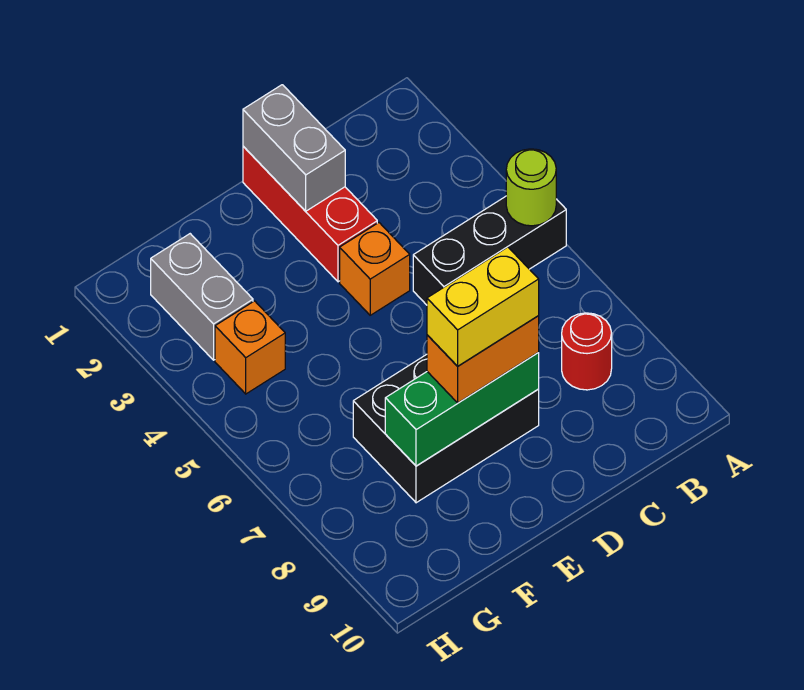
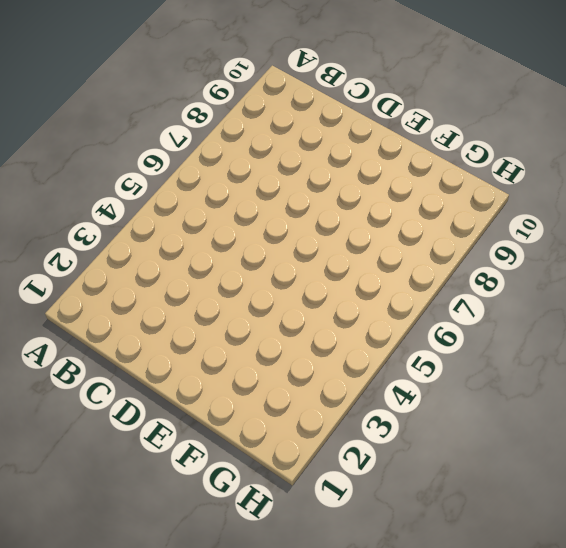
none -> black 1x3 brick [413,196,566,305]
none -> red 1x1 round brick [562,313,612,390]
none -> red 1x3 brick [243,146,377,282]

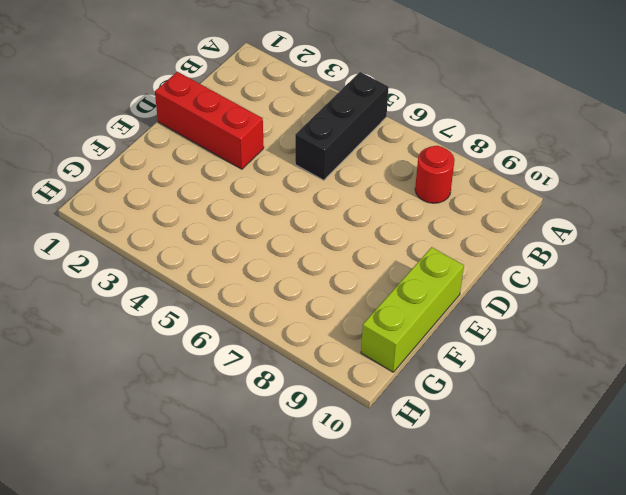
lime 1x3 brick [361,247,464,372] -> none
none -> orange 1x1 brick [340,223,410,315]
none -> black 2x3 brick [353,354,539,503]
none -> grey 1x2 brick [151,234,253,360]

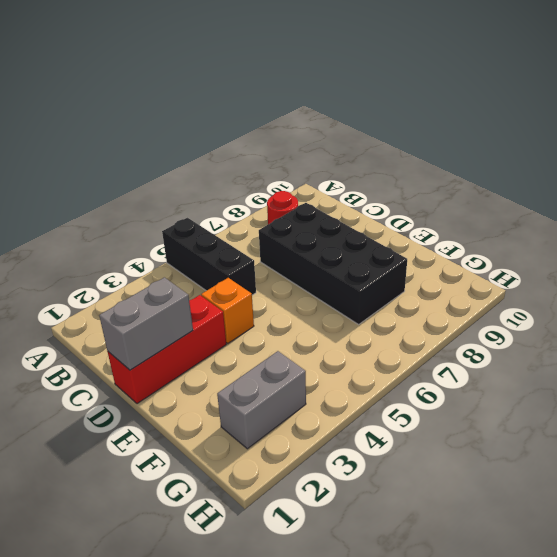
black 2x4 brick [259,203,407,324] -> black 2x3 brick [353,354,539,503]
none -> orange 1x1 brick [215,301,285,394]
none -> lime 1x1 round brick [506,149,556,226]
none -> green 1x3 brick [385,353,539,466]

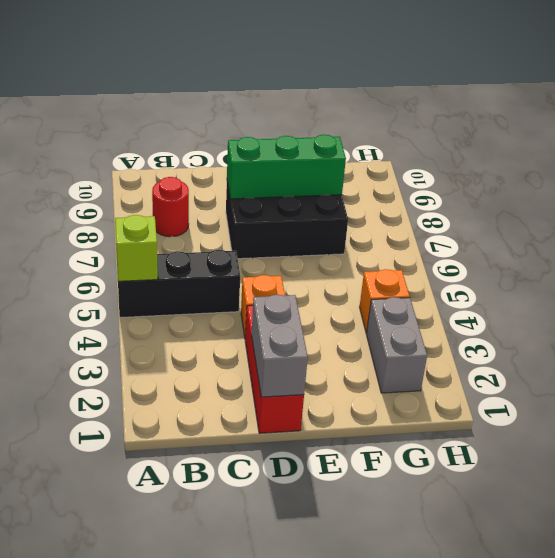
lime 1x1 brick [115,215,158,281] -> lime 1x1 round brick [506,149,556,226]
none -> orange 1x2 brick [427,316,539,403]
none -> yellow 1x2 brick [427,247,539,366]

